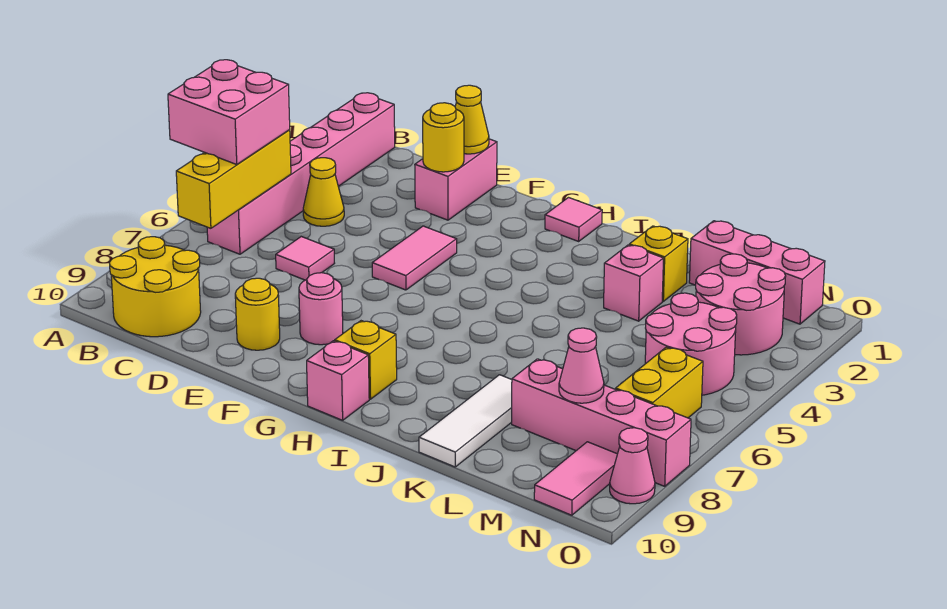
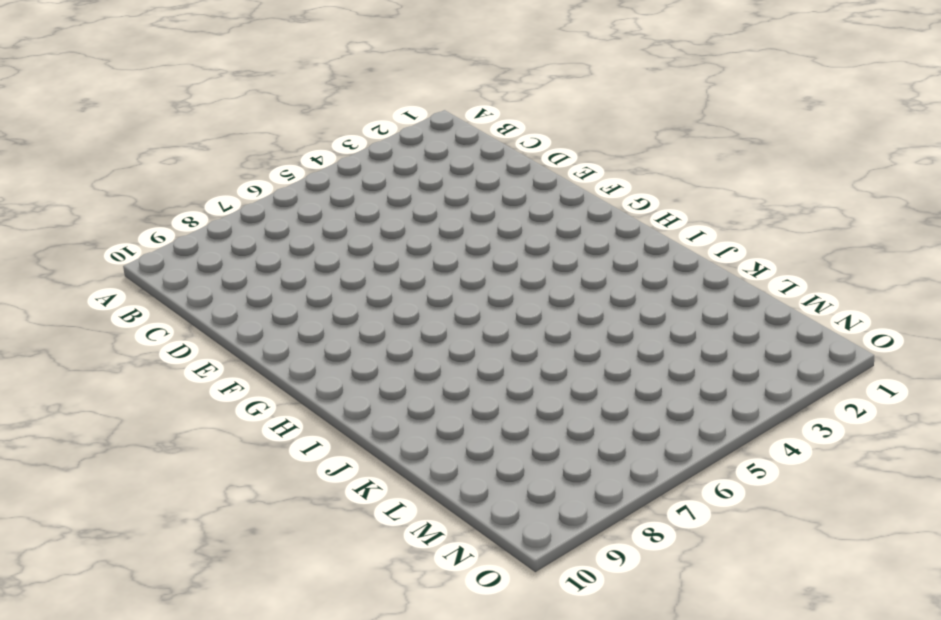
none -> pink 1x6 brick [207,93,395,254]
none -> yellow 2x2 round brick [109,237,201,337]
none -> yellow 1x1 cone [303,158,344,226]

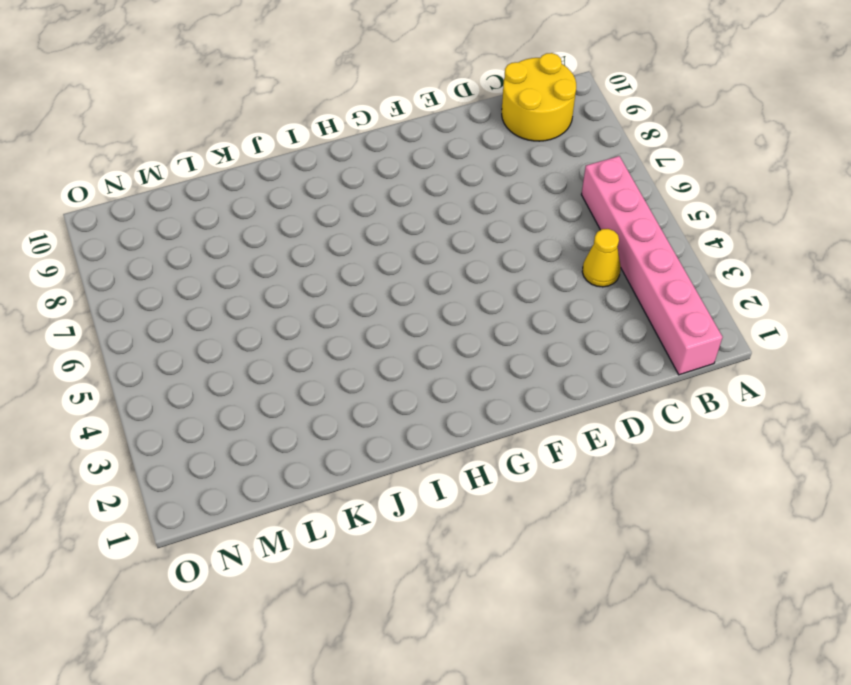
none -> pink 1x1 tile [276,237,335,280]
none -> pink 1x2 brick [415,139,497,220]
none -> yellow 1x1 round brick [235,278,280,350]

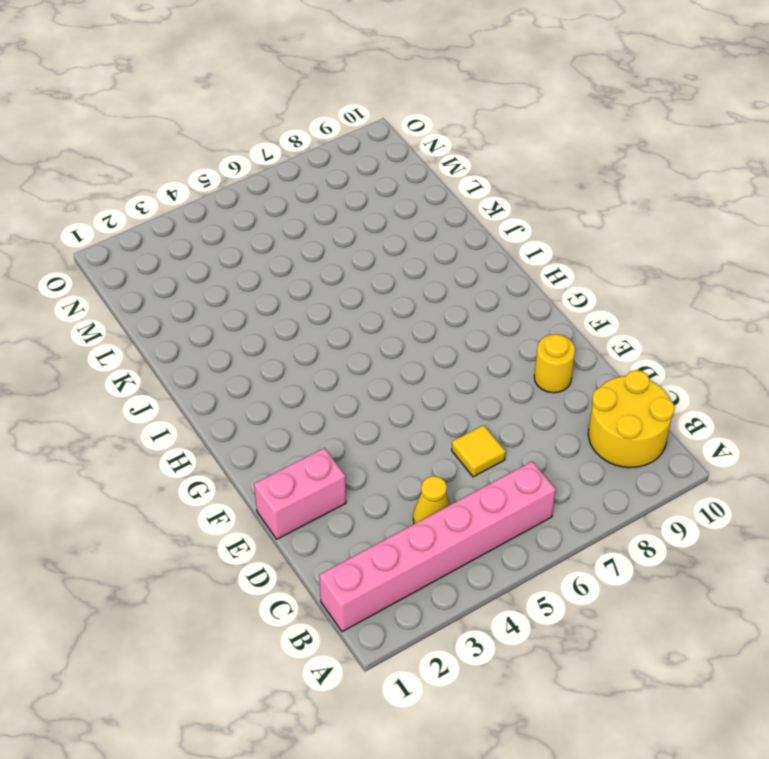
yellow 1x1 tile [452,425,506,477] -> pink 1x1 tile [276,237,335,280]
none -> pink 1x2 tile [372,226,457,290]
none -> pink 1x1 round brick [299,273,343,345]
none -> pink 1x1 tile [545,198,602,241]

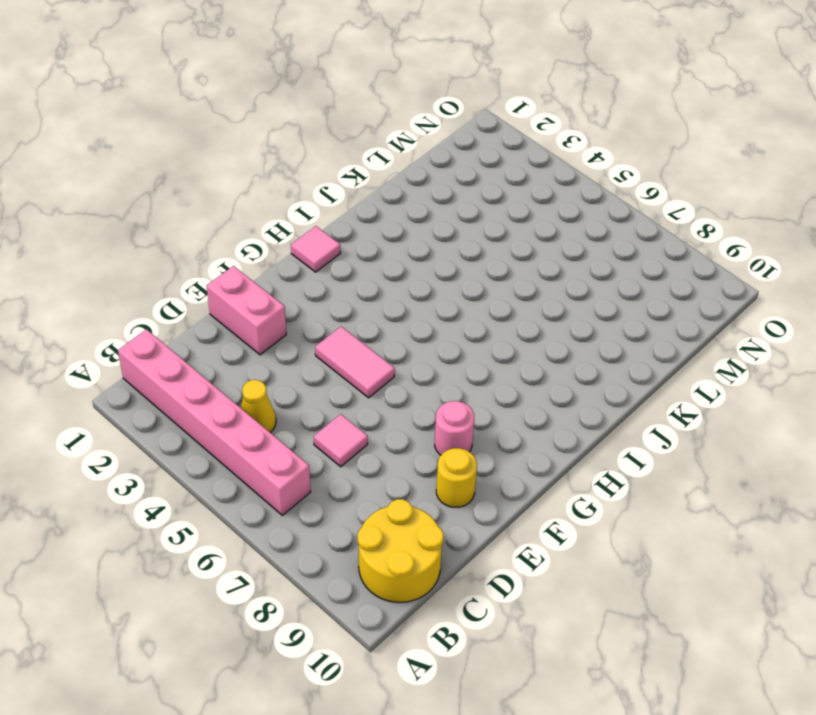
none -> yellow 1x1 brick [335,321,397,399]
none -> pink 1x1 brick [307,341,369,420]
none -> yellow 1x1 brick [629,226,688,301]

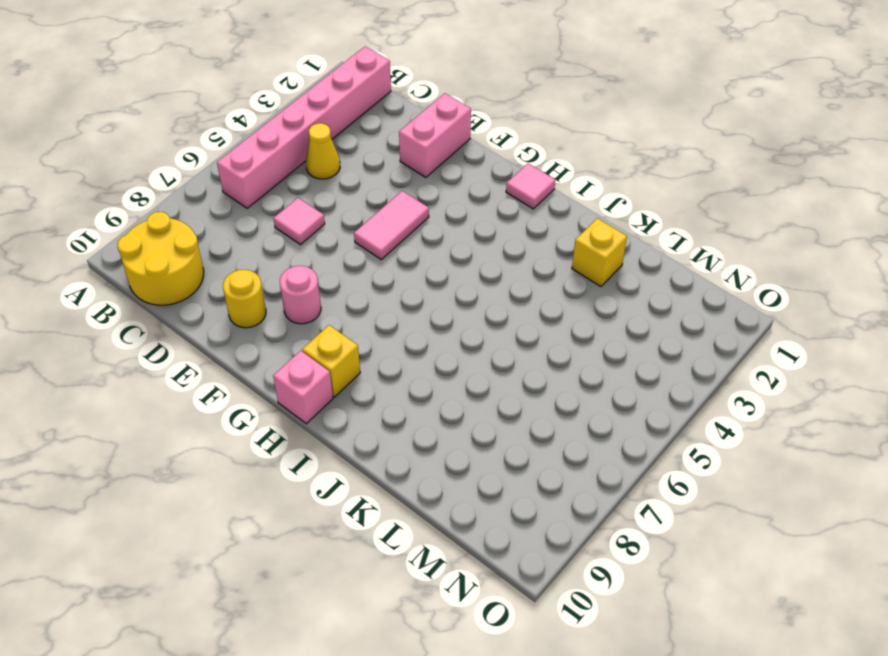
none -> pink 1x1 brick [604,245,664,321]
none -> white 1x3 tile [419,375,512,467]
none -> pink 1x3 brick [689,221,825,324]

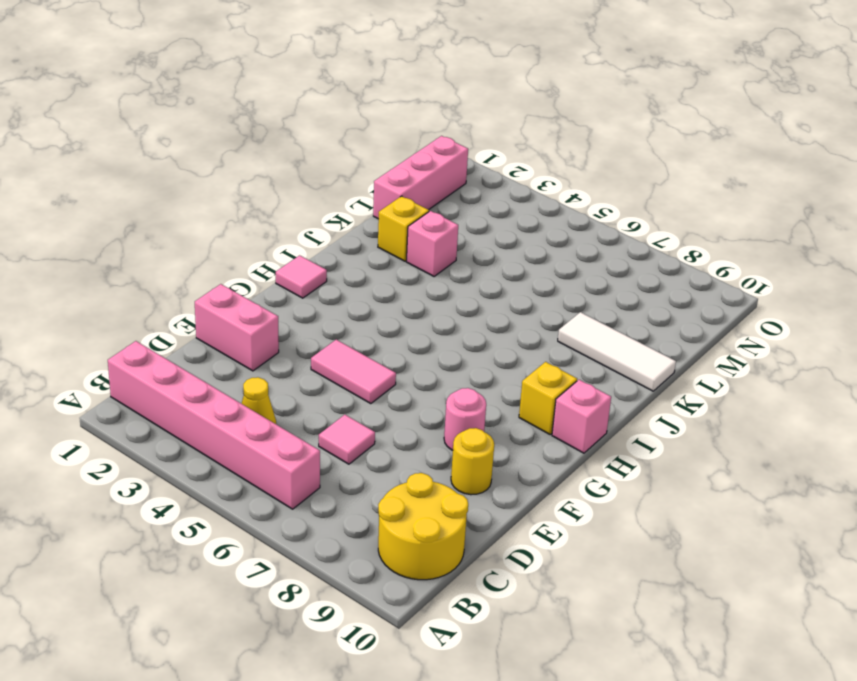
none -> pink 1x4 brick [512,359,691,486]
none -> pink 2x2 round brick [696,254,786,355]
none -> pink 2x2 round brick [645,293,737,395]

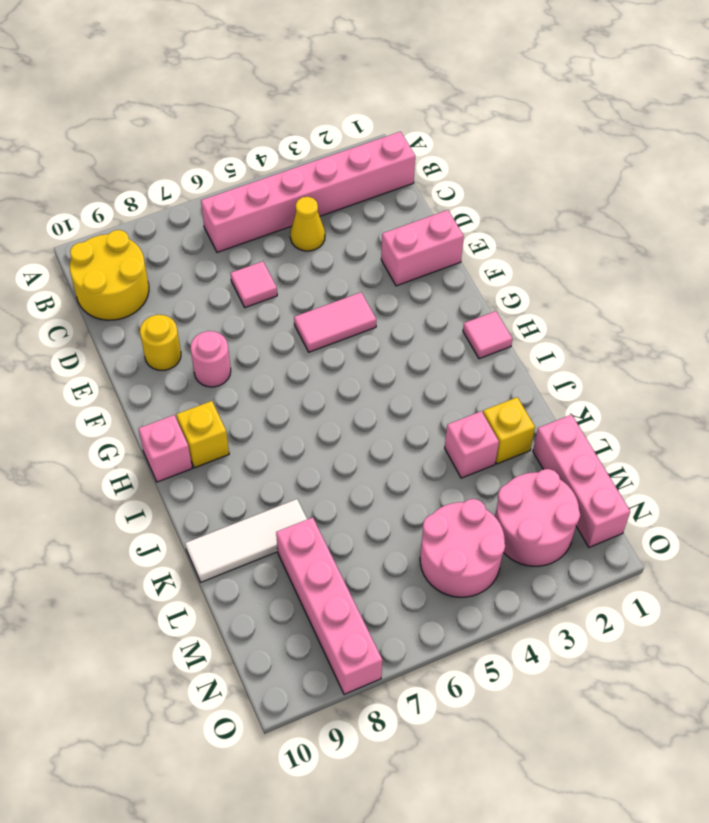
none -> yellow 1x2 brick [616,347,703,418]
none -> pink 1x2 tile [534,442,617,515]
none -> pink 1x1 cone [610,428,655,504]

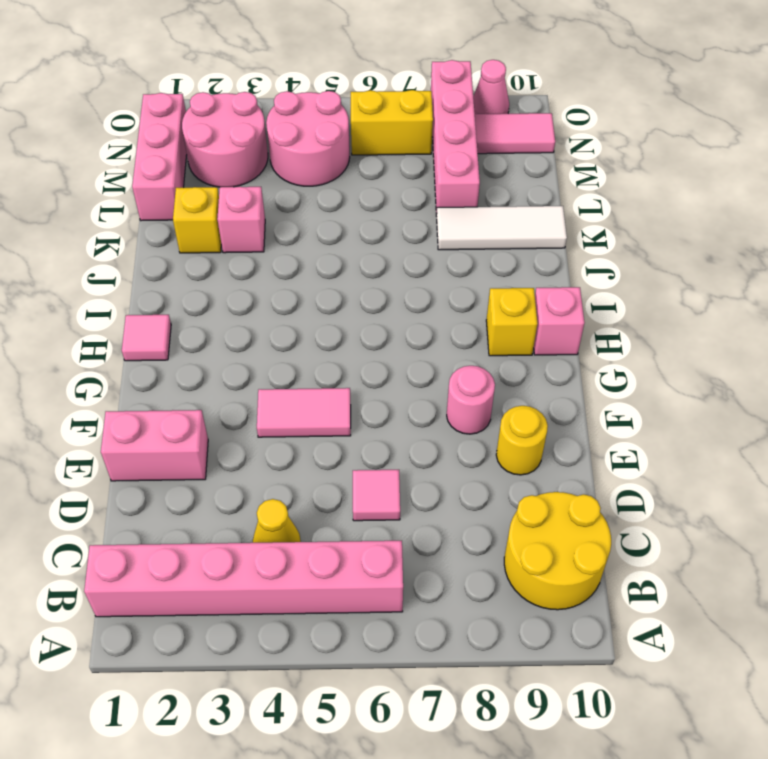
none -> yellow 1x3 brick [176,130,291,228]
none -> yellow 1x1 cone [455,85,489,154]
none -> yellow 1x1 round brick [423,103,464,172]

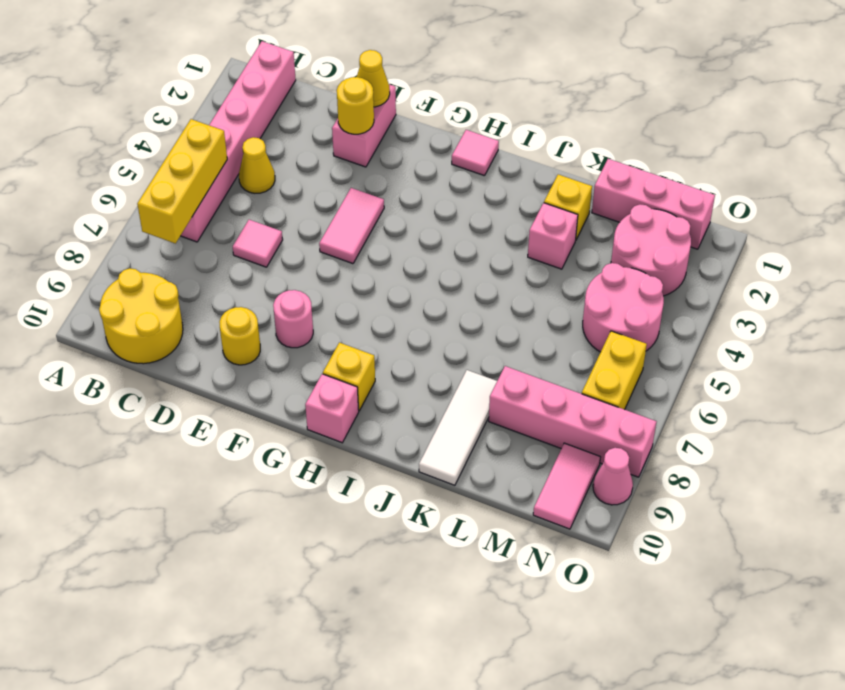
none -> pink 1x1 cone [559,328,604,403]
none -> pink 2x2 brick [168,60,290,164]

